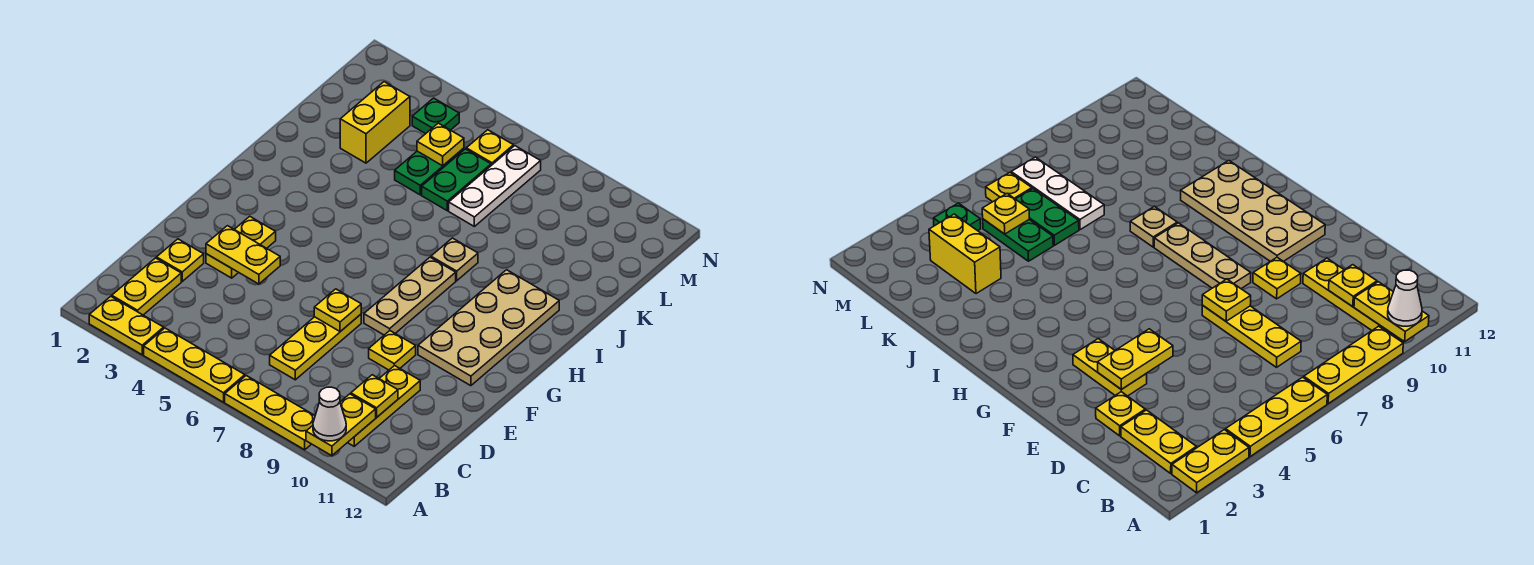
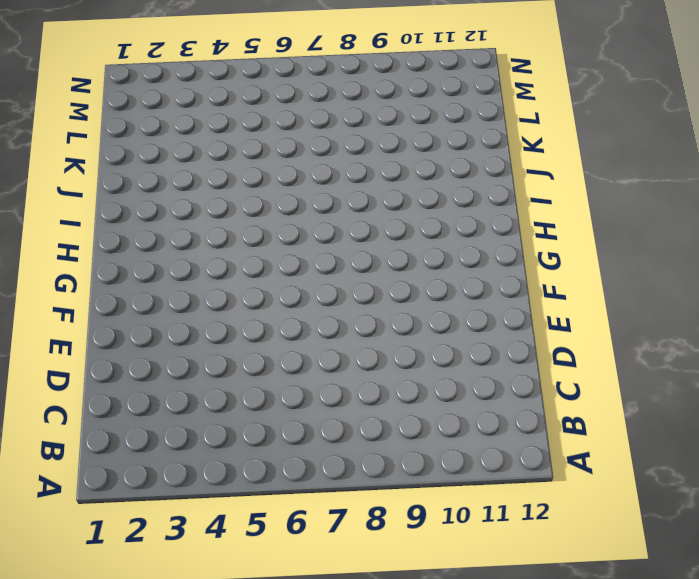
none -> yellow 1x2 plate [89,296,164,355]
none -> yellow 1x3 plate [144,328,245,402]
none -> yellow 1x3 plate [225,376,315,450]

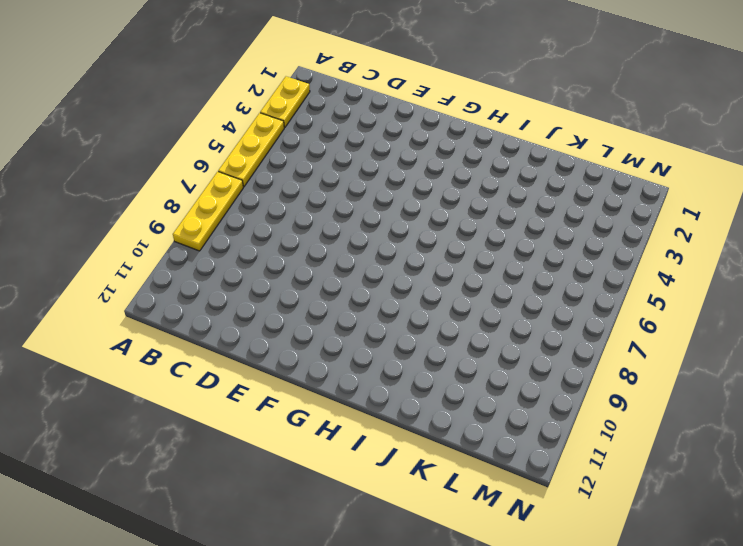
none -> yellow 1x2 plate [112,258,181,315]
none -> yellow 1x3 plate [348,365,420,446]
none -> yellow 1x3 plate [270,314,361,380]

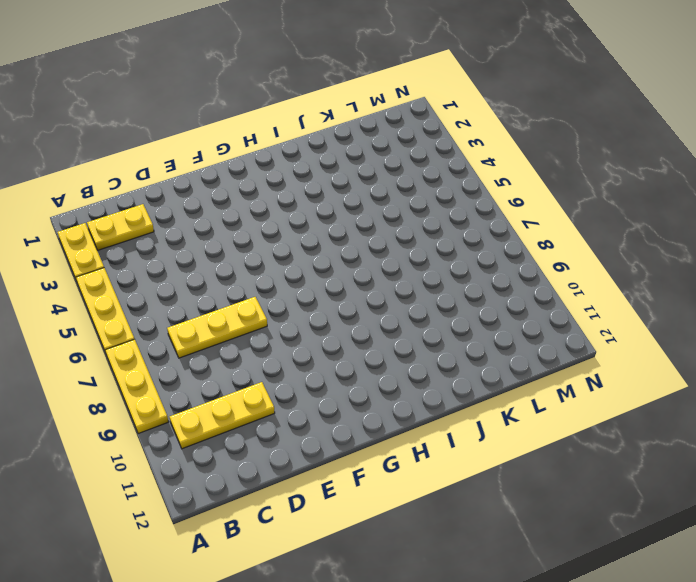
none -> yellow 1x1 plate [157,239,204,281]
none -> yellow 1x2 plate [206,216,276,278]
none -> yellow 1x1 plate [369,331,416,370]

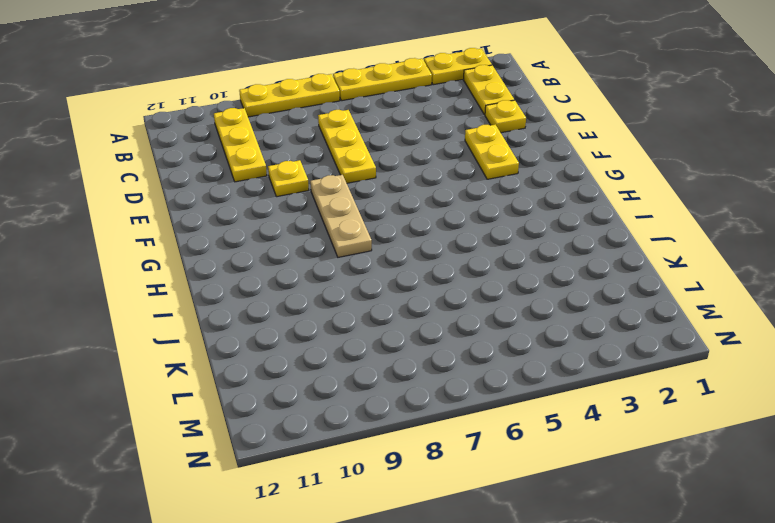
none -> tan 2x4 plate [418,270,559,386]
none -> tan 1x1 plate [431,238,478,281]
none -> yellow 1x2 brick [340,82,410,163]

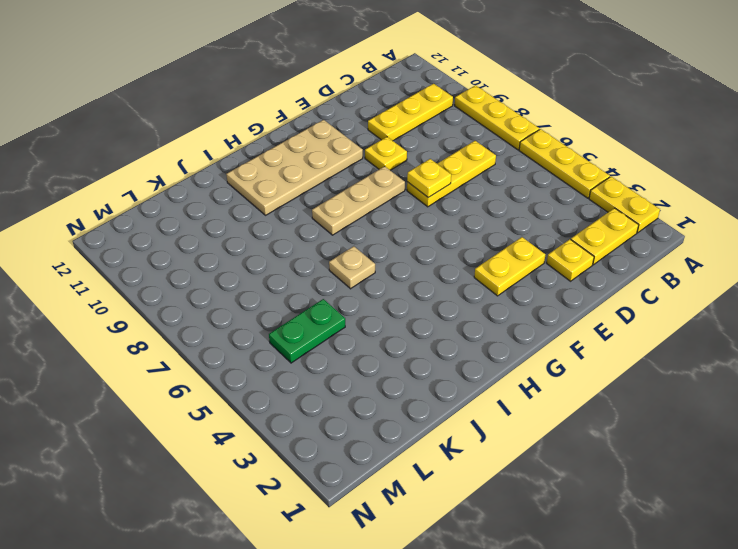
tan 1x1 plate [329,246,375,289] -> tan 1x1 plate moved to [431,238,478,281]
none -> yellow 1x2 brick [340,82,410,163]
none -> green 1x2 plate [422,149,491,211]
none -> white 1x3 plate [449,146,541,226]

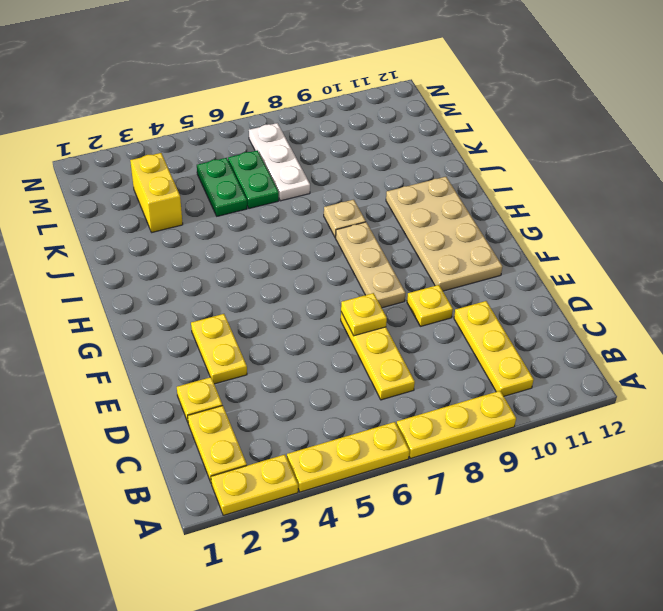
none -> green 1x1 plate [412,98,459,134]
none -> yellow 1x1 plate [466,130,513,165]
none -> yellow 1x2 plate [306,394,376,456]

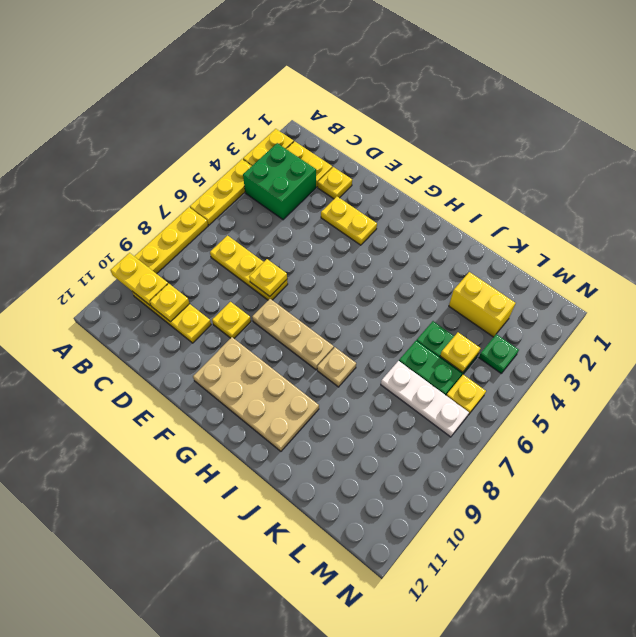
green 2x2 brick [243,143,316,220] -> none
none -> yellow 1x2 plate [206,226,280,284]
none -> white 1x1 cone [313,387,346,441]

